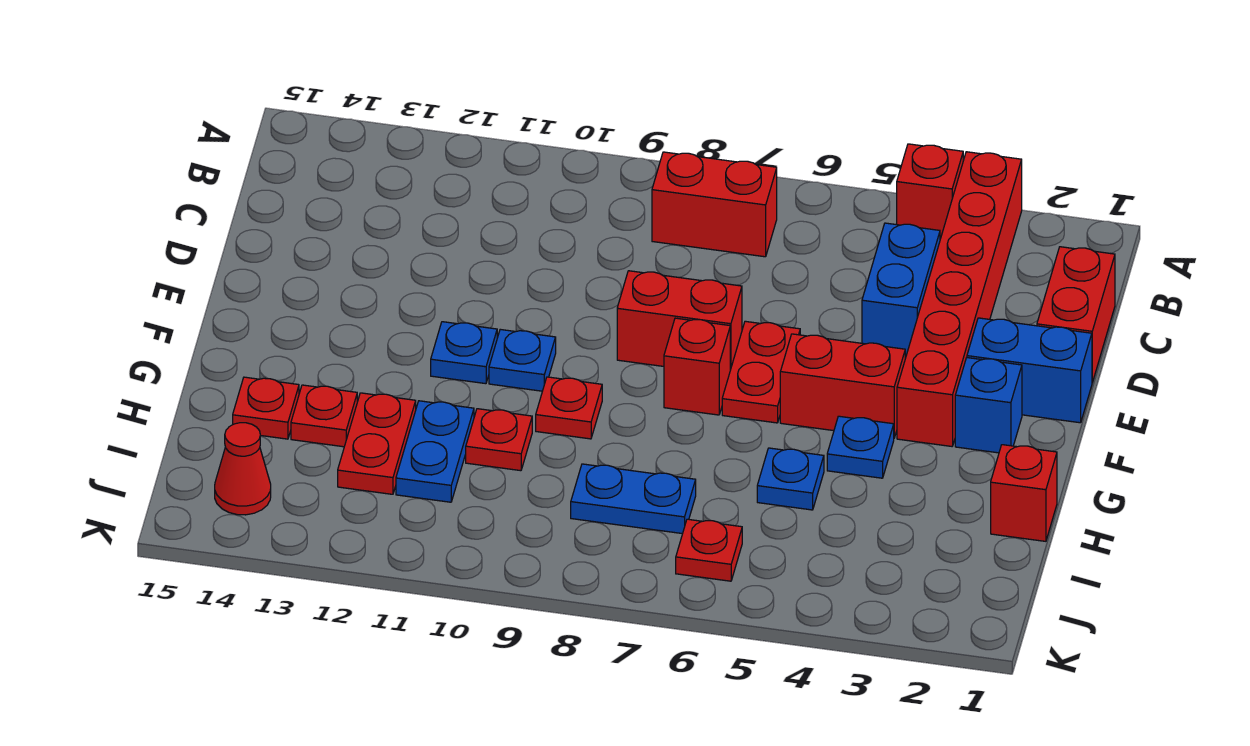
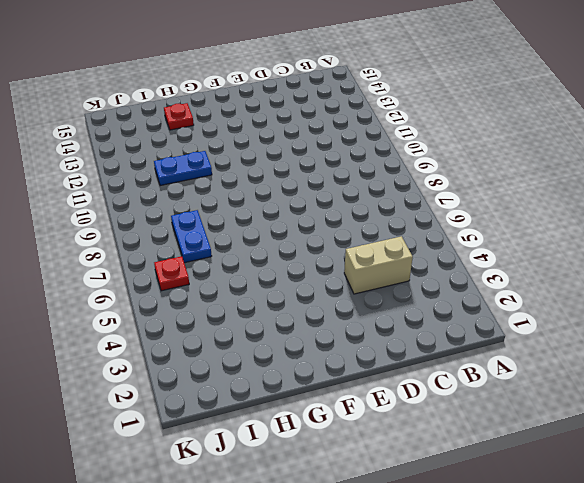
tan 1x2 brick [344,236,413,294] -> blue 1x2 brick [862,223,940,358]
none -> red 1x6 brick [897,152,1022,446]
none -> red 1x1 brick [897,144,963,239]
none -> red 1x2 brick [652,152,777,257]

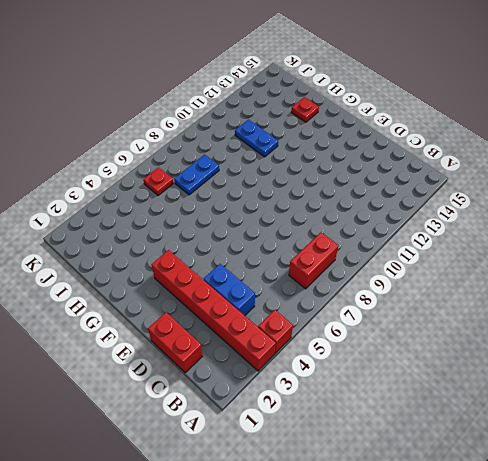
none -> blue 1x2 brick [967,318,1092,423]
none -> red 1x2 plate [722,321,800,423]
none -> red 1x2 brick [617,271,742,370]

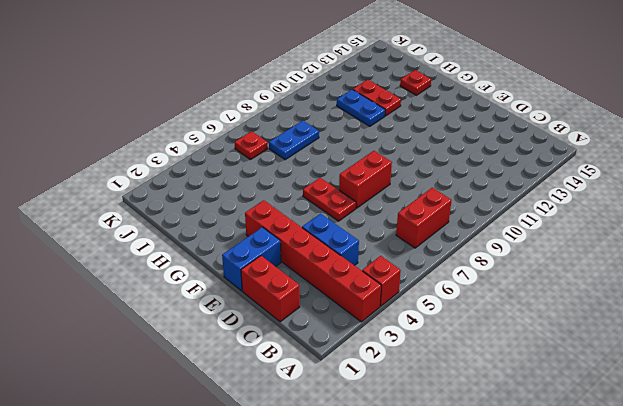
none -> blue 1x1 brick [955,358,1022,453]
none -> red 1x2 brick [780,334,905,438]
none -> red 1x1 brick [664,318,730,415]

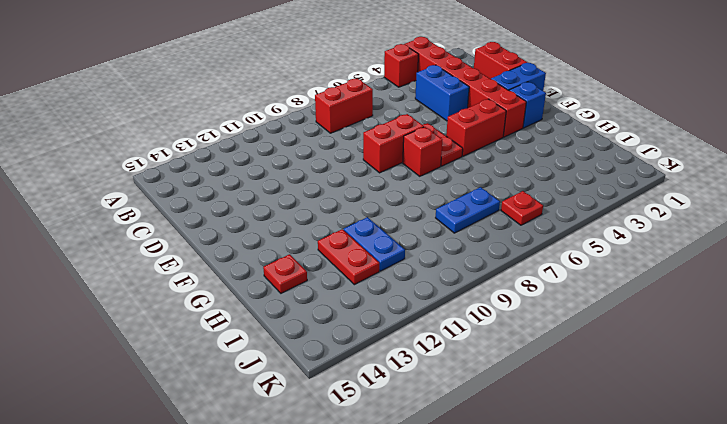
none -> blue 1x1 plate [489,329,556,391]
none -> blue 1x1 plate [431,322,497,384]
none -> blue 1x1 plate [827,416,894,478]

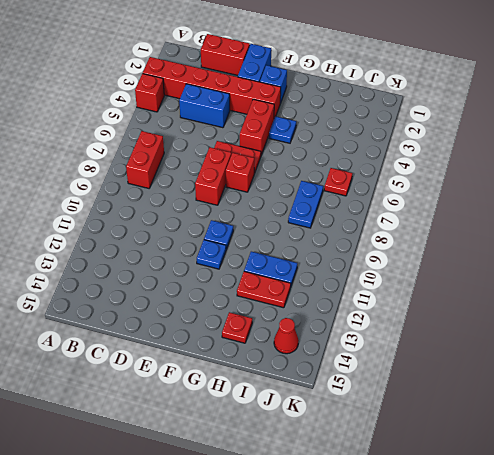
none -> red 1x1 plate [536,377,602,439]
none -> red 1x1 brick [991,445,1057,541]
none -> blue 1x1 plate [757,448,824,510]

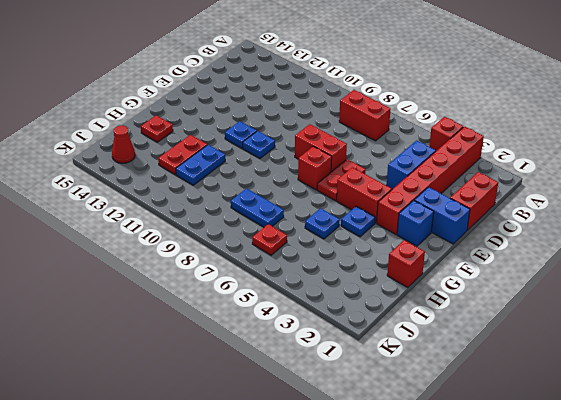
none -> red 1x1 plate [536,377,602,439]
none -> red 1x1 plate [466,409,532,471]
none -> red 1x1 plate [291,385,357,447]

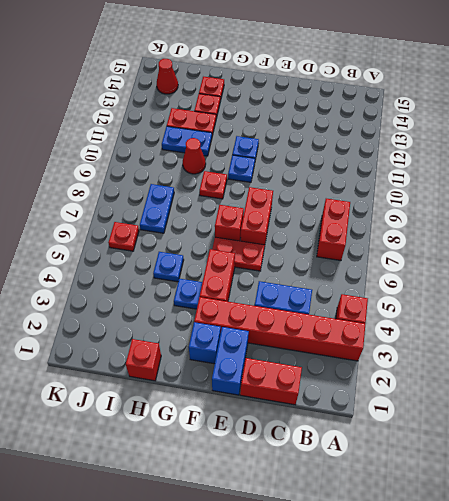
red 1x1 cone [183,138,206,174] -> red 1x1 plate [466,409,532,471]

